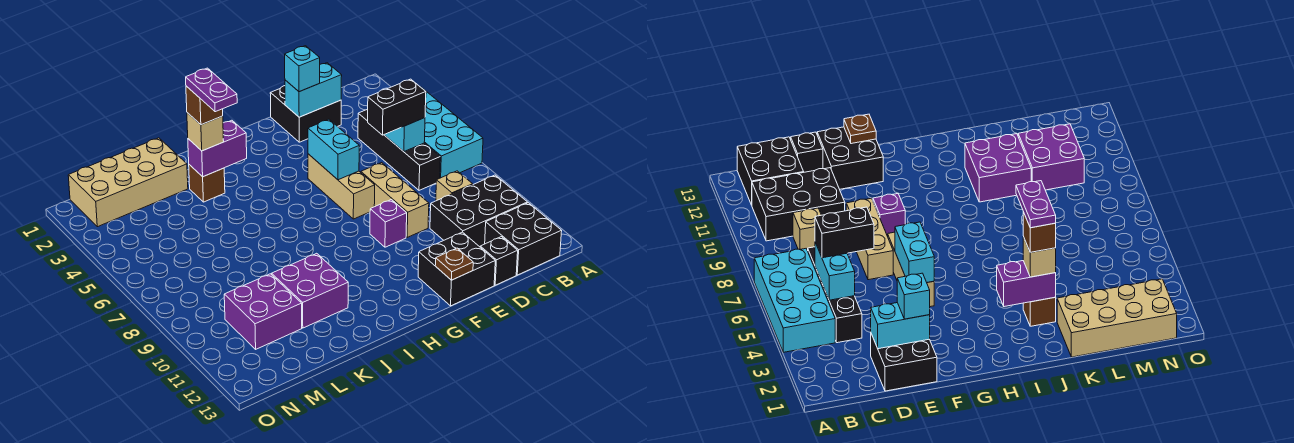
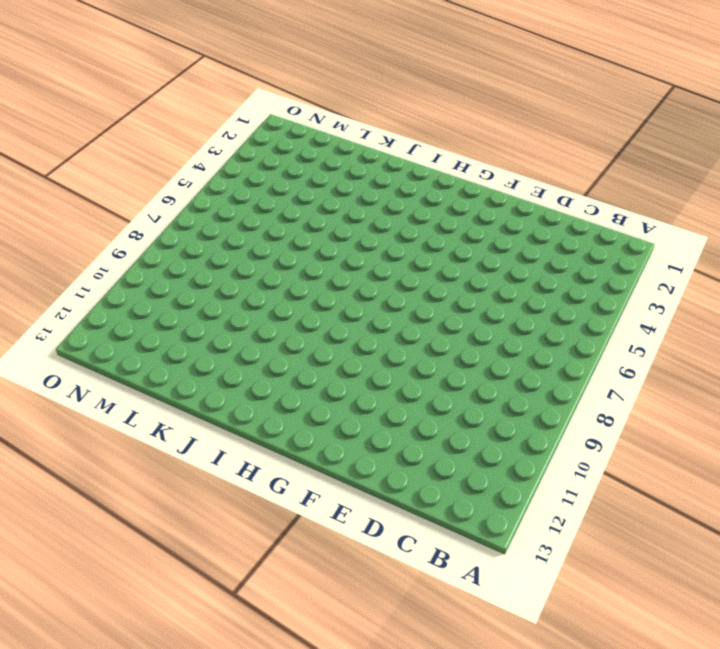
none -> cyan 2x4 brick [421,87,483,178]
none -> black 2x3 brick [430,175,528,247]
none -> black 2x2 brick [485,203,562,275]

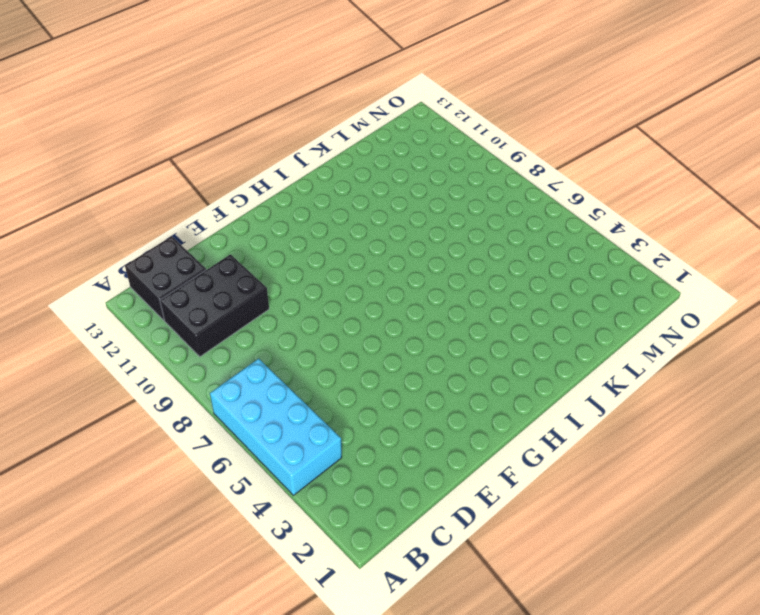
none -> black 1x4 brick [358,109,440,190]
none -> tan 1x1 brick [436,171,473,201]
none -> black 2x2 brick [270,86,341,142]

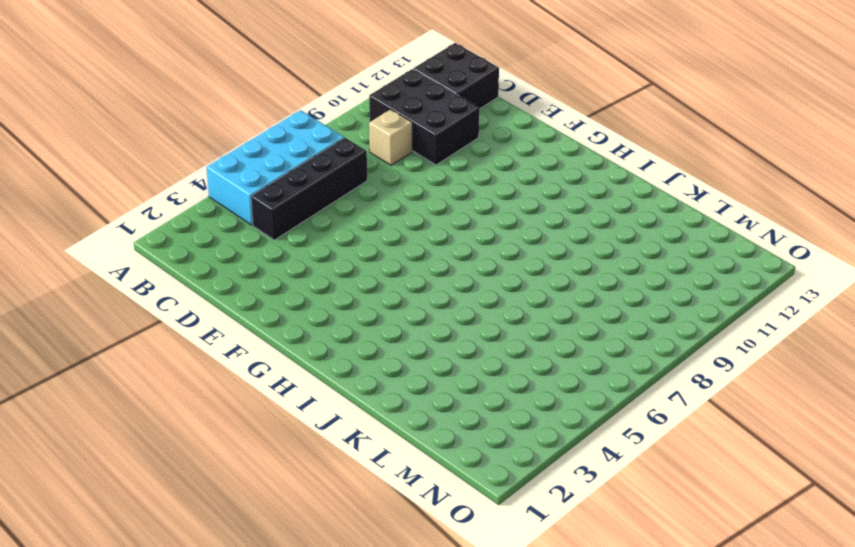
none -> black 2x2 brick [270,86,341,142]
none -> black 1x1 brick [480,237,518,285]
none -> tan 1x3 brick [361,163,429,237]

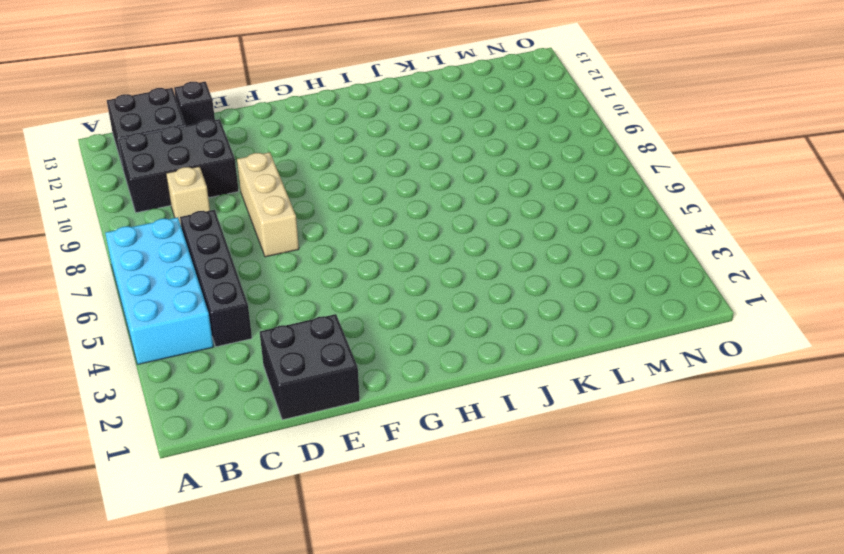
none -> black 2x2 brick [418,232,495,306]
none -> tan 1x3 brick [308,154,375,219]
none -> purple 1x1 brick [370,200,407,247]

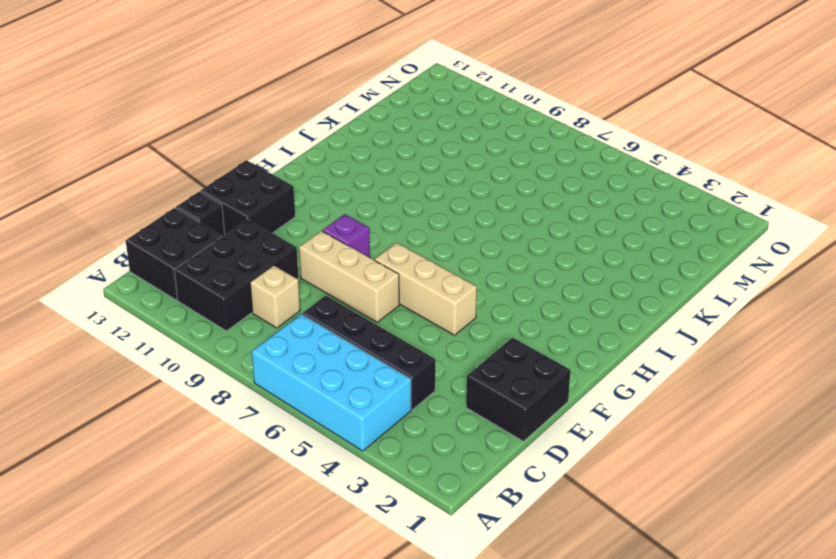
none -> brown 1x1 brick [189,165,225,202]
none -> purple 2x2 brick [272,253,348,328]
none -> tan 2x4 brick [68,138,188,227]

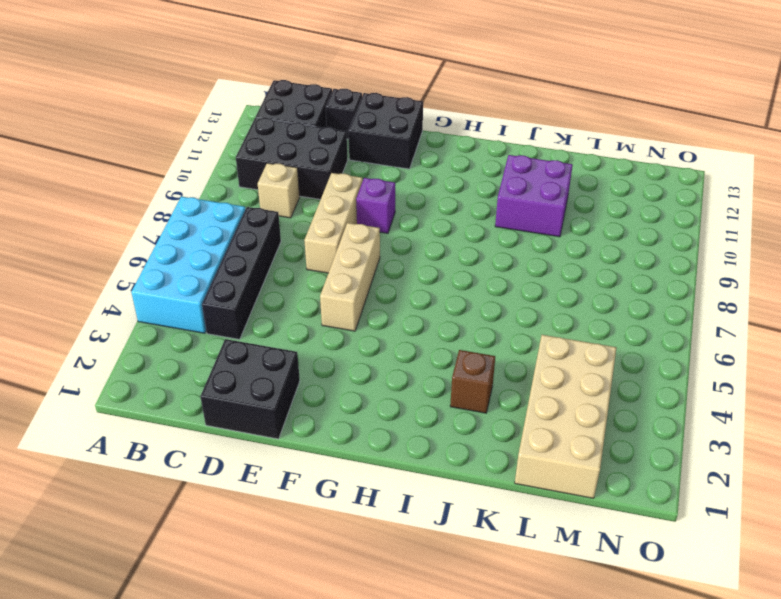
tan 2x4 brick [515,335,617,498] -> tan 2x4 brick turned to [68,138,188,227]
none -> purple 2x2 brick [224,274,302,349]
none -> cyan 1x2 brick [384,118,425,151]
none -> cyan 1x2 brick [285,63,342,117]

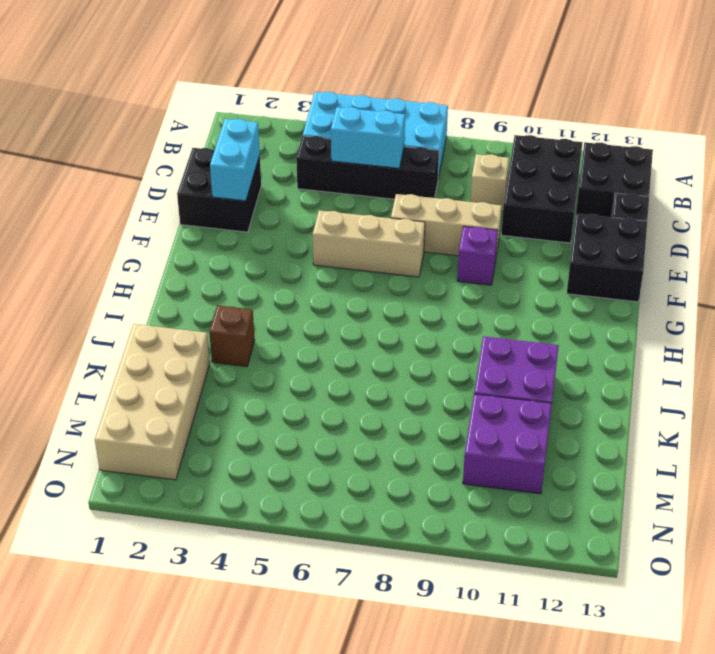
none -> cyan 1x2 brick [308,119,359,180]
none -> brown 1x1 plate [435,248,473,280]
none -> purple 1x2 brick [188,120,247,177]

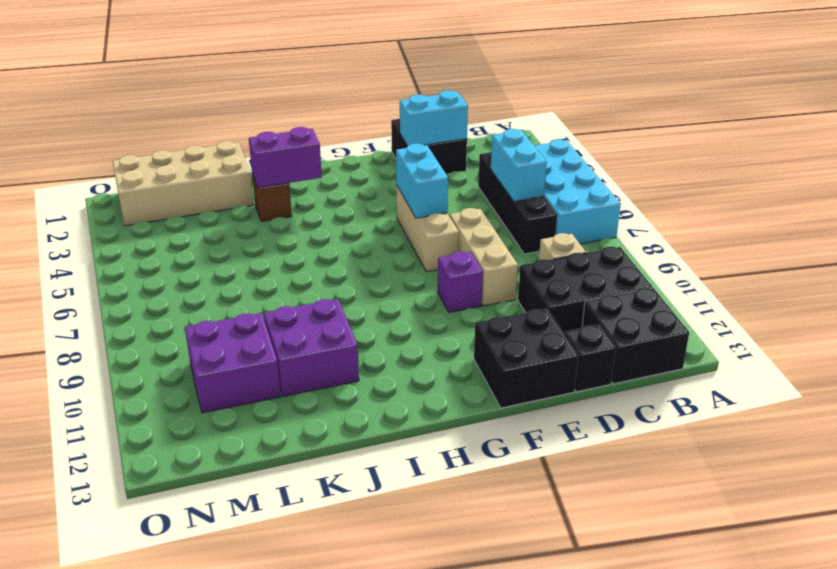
none -> brown 1x1 plate [435,248,473,280]
none -> black 1x2 brick [368,79,426,135]
none -> cyan 1x1 brick [285,46,320,92]

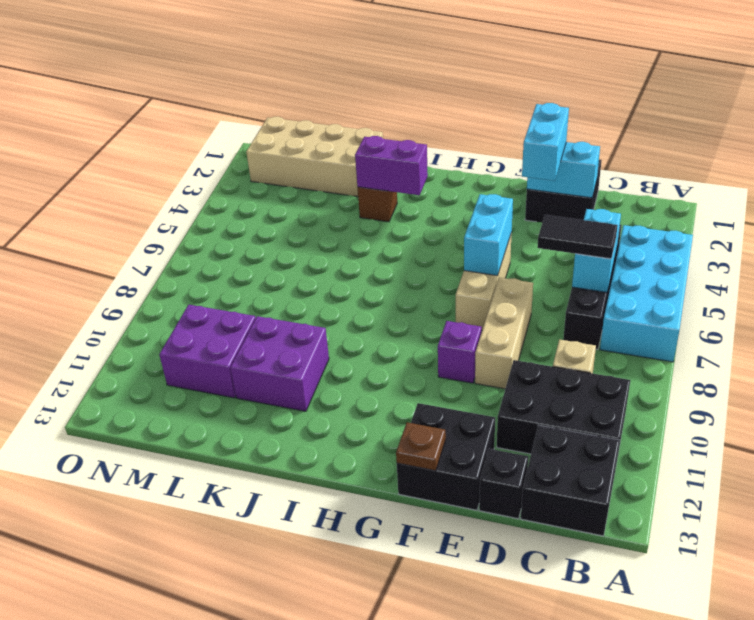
black 1x2 tile [538,215,618,259] -> black 1x2 brick [368,79,426,135]
cyan 1x2 brick [522,103,569,181] -> cyan 1x1 brick [285,46,320,92]
none -> tan 1x1 brick [187,113,224,151]
none -> brown 1x1 brick [186,86,223,125]
none -> purple 1x2 plate [186,68,237,112]

